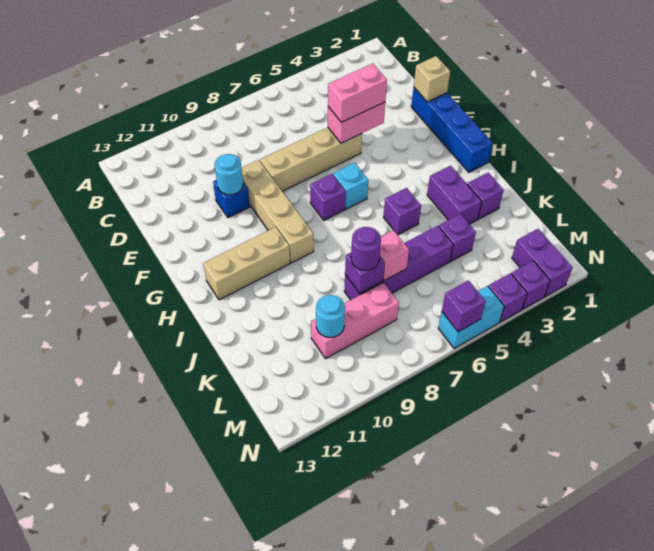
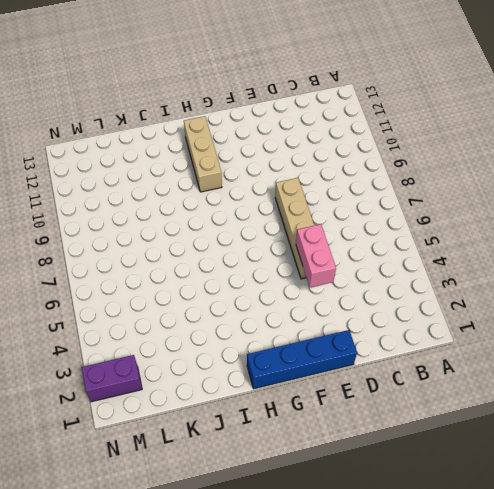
none -> tan 1x4 brick [242,160,314,263]
none -> blue 1x1 brick [213,180,250,218]
none -> cyan 1x1 brick [333,163,368,209]

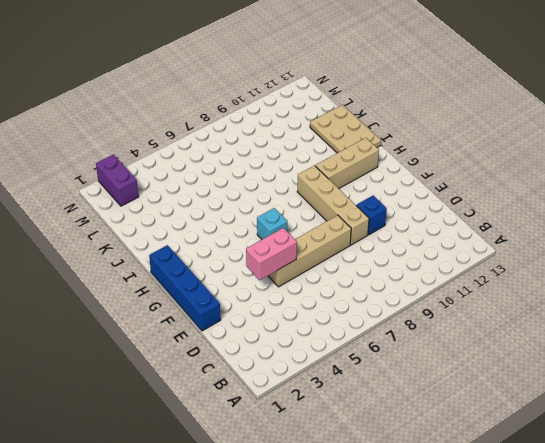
tan 2x3 plate [310,105,381,153] -> none
none -> purple 1x1 brick [310,174,346,220]
none -> purple 1x2 brick [427,166,482,224]
none -> purple 1x1 brick [383,188,421,235]

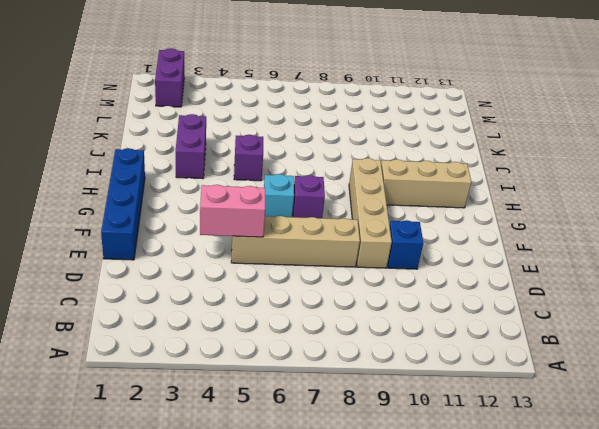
none -> purple 1x1 brick [467,173,503,219]
none -> purple 1x1 brick [439,214,476,261]
none -> purple 1x4 brick [344,226,453,300]

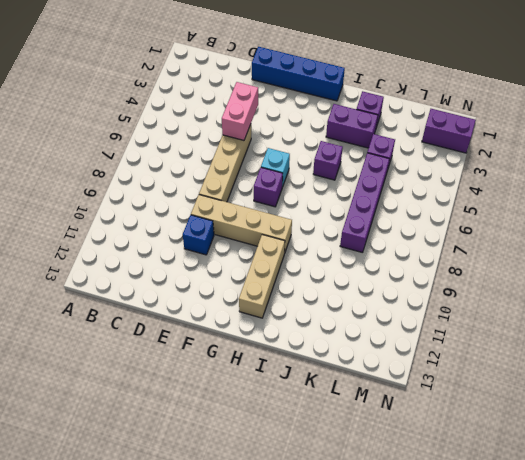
none -> pink 1x3 brick [311,283,399,358]
none -> purple 1x1 brick [512,261,550,309]
none -> purple 1x1 brick [488,273,527,322]

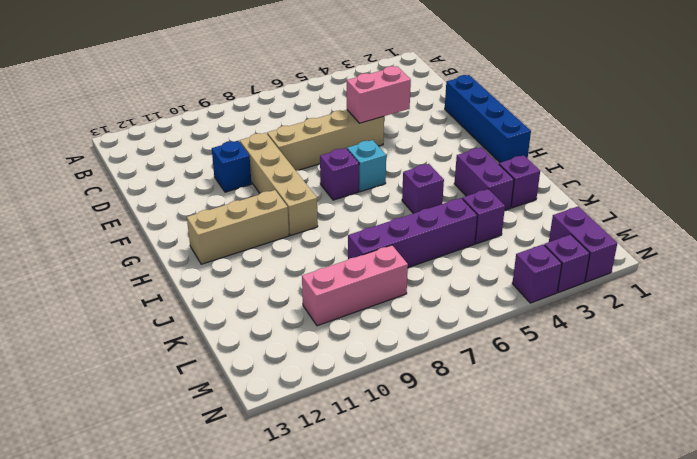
none -> cyan 1x2 brick [438,286,504,349]
none -> tan 1x1 brick [414,56,450,102]
none -> cyan 1x1 round brick [215,154,243,195]

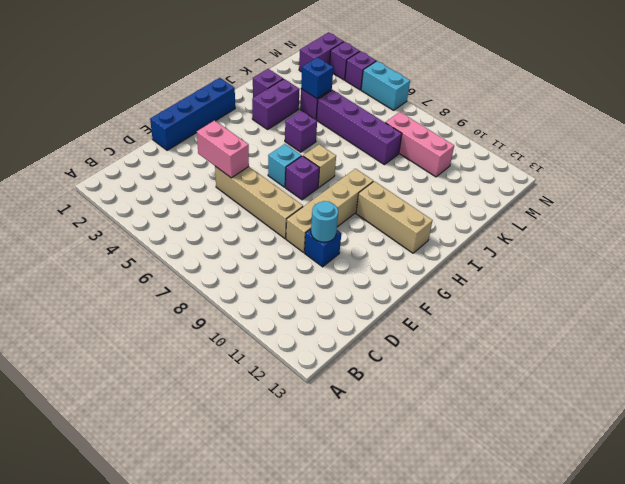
tan 1x1 brick [303,144,336,188] -> tan 1x1 brick moved to [414,56,450,102]
blue 1x1 brick [301,57,333,98] -> none
none -> pink 1x1 brick [380,230,409,281]
none -> purple 1x1 brick [345,253,385,293]
none -> cyan 1x1 round brick [316,295,345,337]

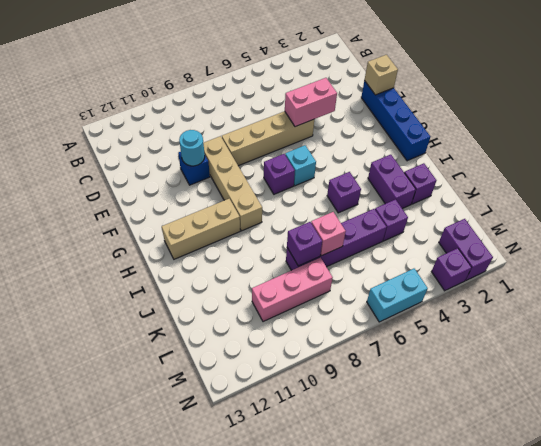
none -> purple 1x1 brick [488,273,527,322]
none -> cyan 1x1 round brick [316,295,345,337]
none -> purple 1x1 brick [442,280,485,332]

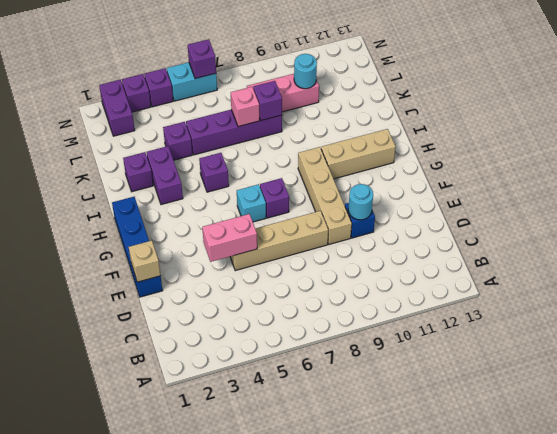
none -> pink 1x2 brick [328,64,387,122]
none -> purple 1x1 round brick [351,227,381,270]

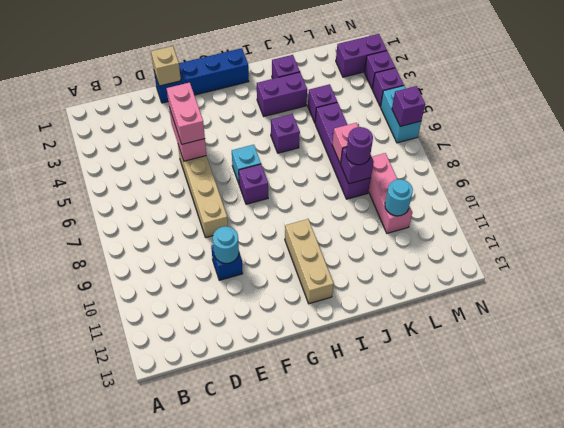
none -> tan 1x4 brick [242,160,314,263]

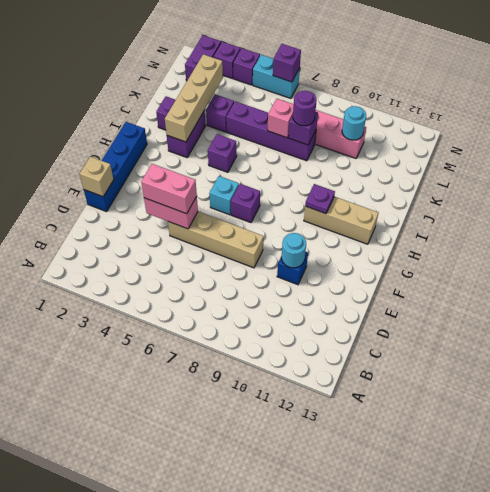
purple 1x1 plate [305,184,335,214] -> none
tan 1x4 brick [165,54,223,142] -> tan 1x4 brick moved to [242,160,314,263]

